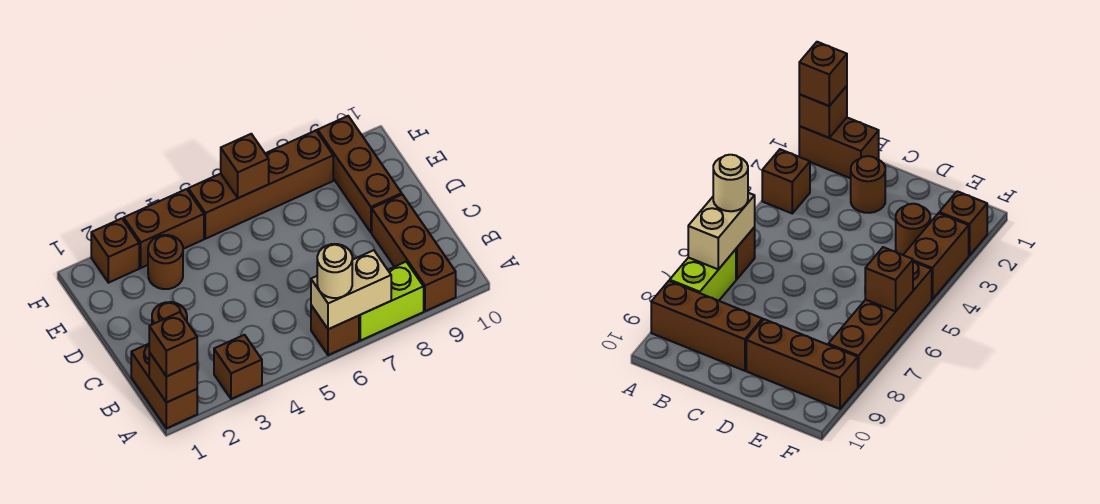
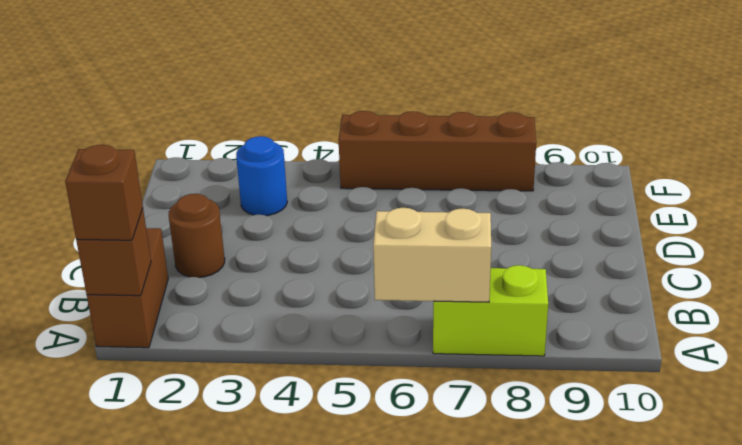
blue 1x1 round brick [236,136,287,216] -> brown 1x1 round brick [148,235,183,289]
none -> brown 1x1 brick [214,335,262,399]
none -> brown 1x1 brick [311,305,359,355]
none -> brown 1x3 brick [372,195,456,311]

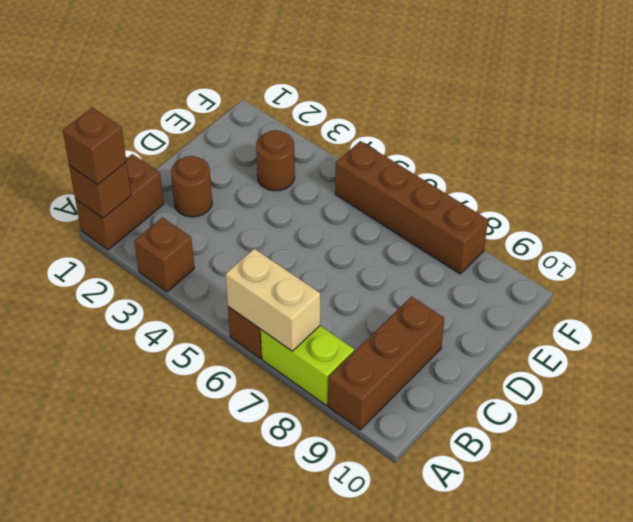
none -> brown 1x3 brick [318,116,402,233]
none -> brown 1x1 brick [91,218,139,283]
none -> brown 1x2 brick [124,189,204,268]

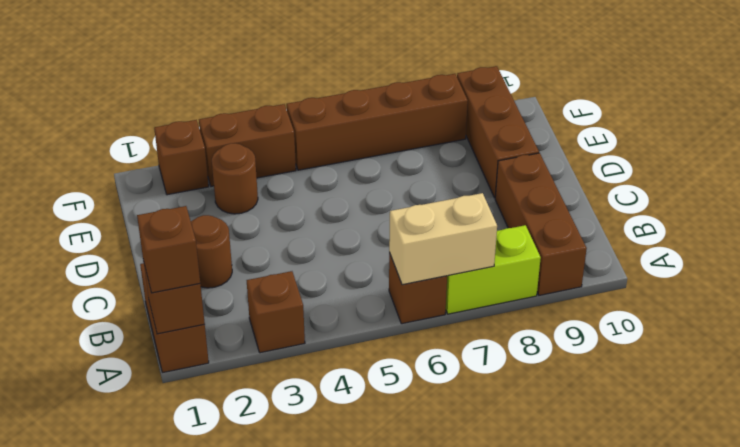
none -> brown 1x1 brick [221,134,269,198]
none -> tan 1x1 round brick [317,244,352,298]

